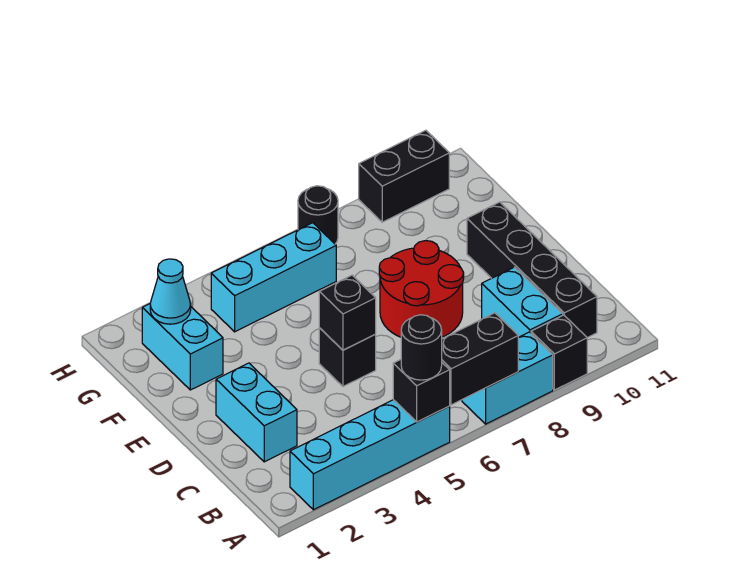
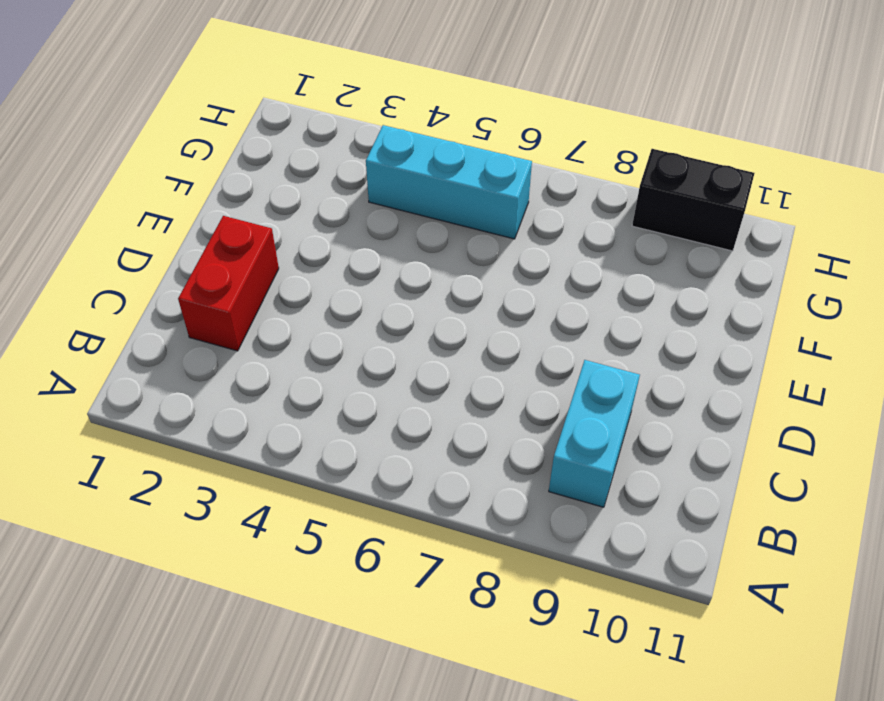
red 1x2 brick [178,216,279,351] -> cyan 1x2 brick [216,363,297,462]
none -> cyan 1x4 brick [290,400,450,510]
none -> cyan 1x2 brick [462,332,553,424]
none -> black 1x1 brick [531,315,587,390]

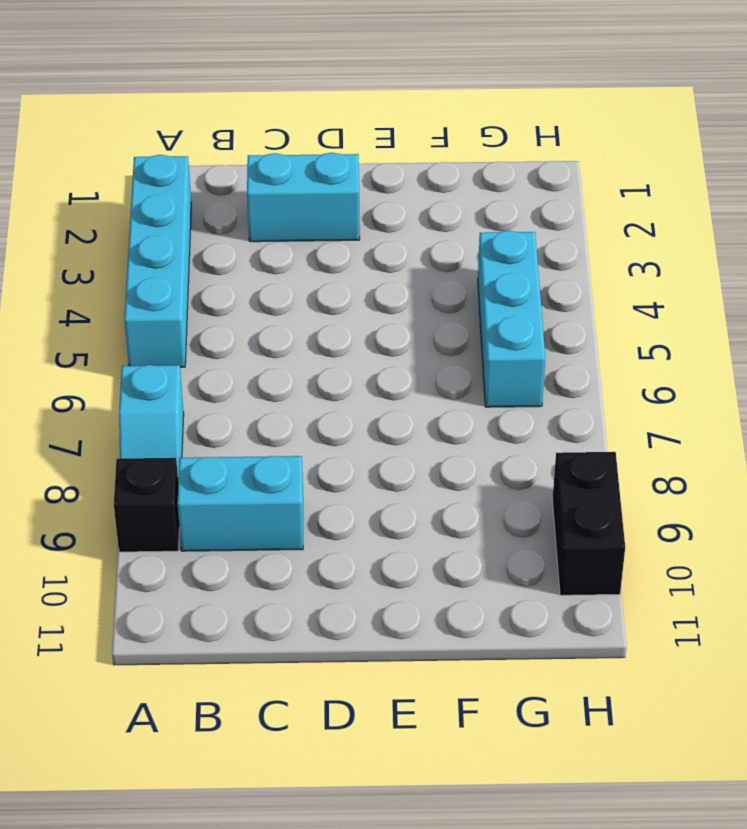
cyan 1x2 slope [119,365,184,478] -> cyan 1x2 brick [462,332,553,424]
none -> black 1x4 brick [467,202,597,338]
none -> black 1x1 brick [319,328,376,386]
none -> red 2x2 round brick [379,241,464,337]

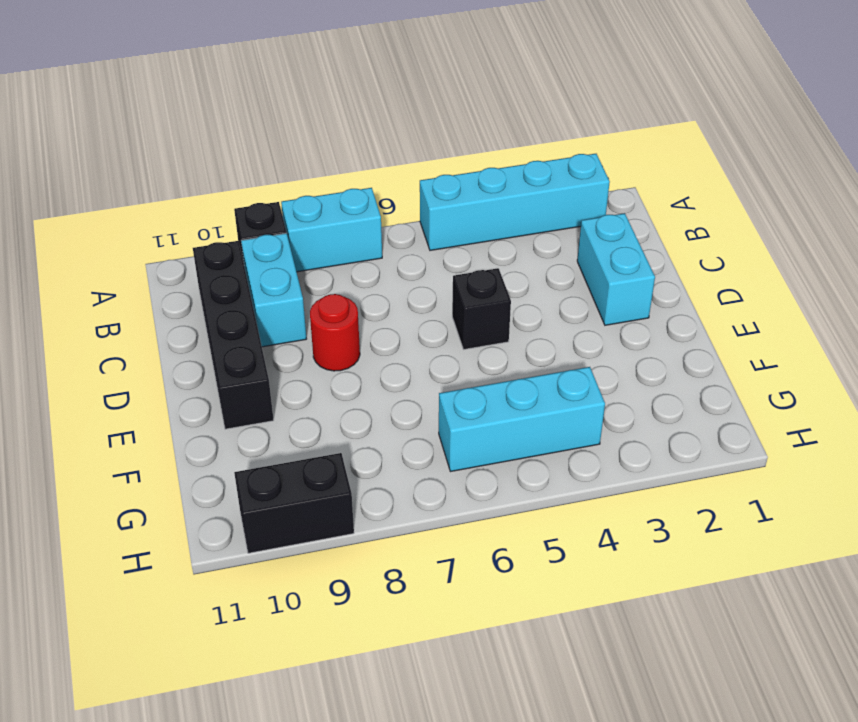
red 1x1 round brick [310,294,360,371] -> red 2x2 round brick [379,241,464,337]
none -> cyan 1x2 brick [142,304,223,390]
none -> black 1x1 round brick [298,186,338,244]
none -> black 1x1 brick [393,360,450,422]

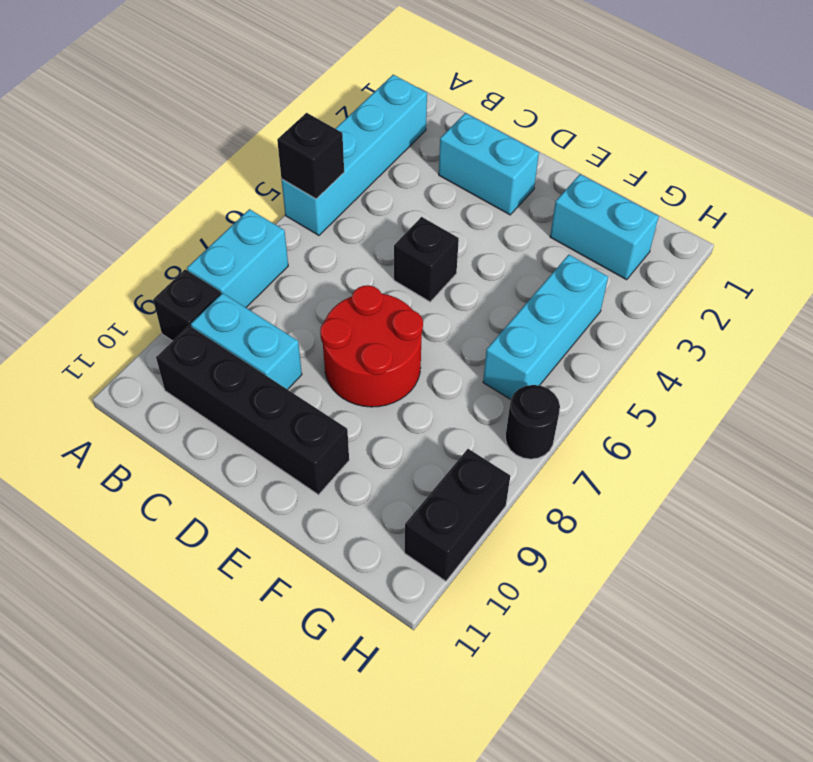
none -> black 1x2 brick [442,313,519,405]
none -> black 1x1 brick [319,275,376,350]
none -> cyan 1x1 cone [150,259,191,324]

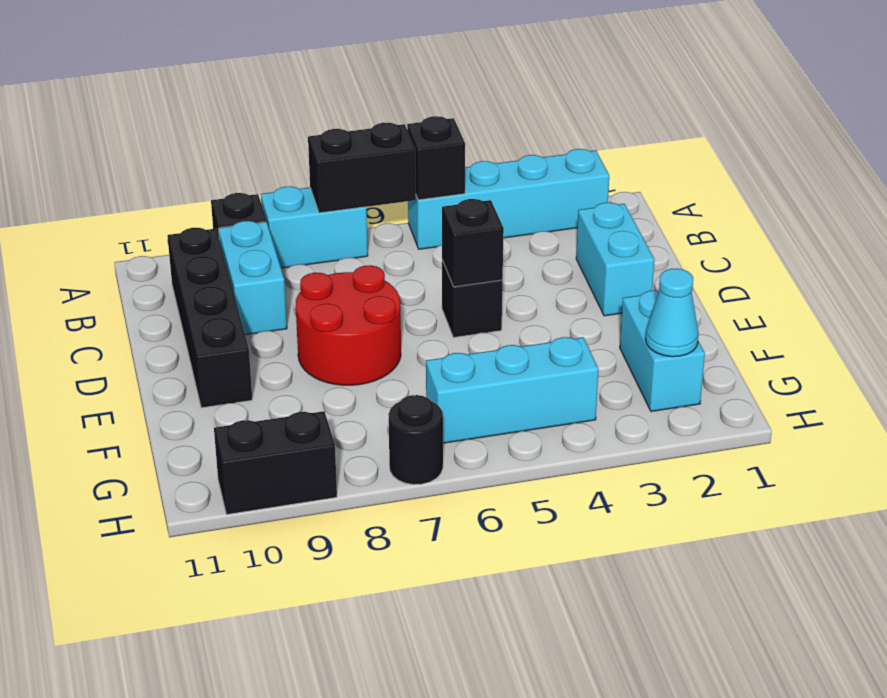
none -> black 1x1 round brick [401,315,442,380]

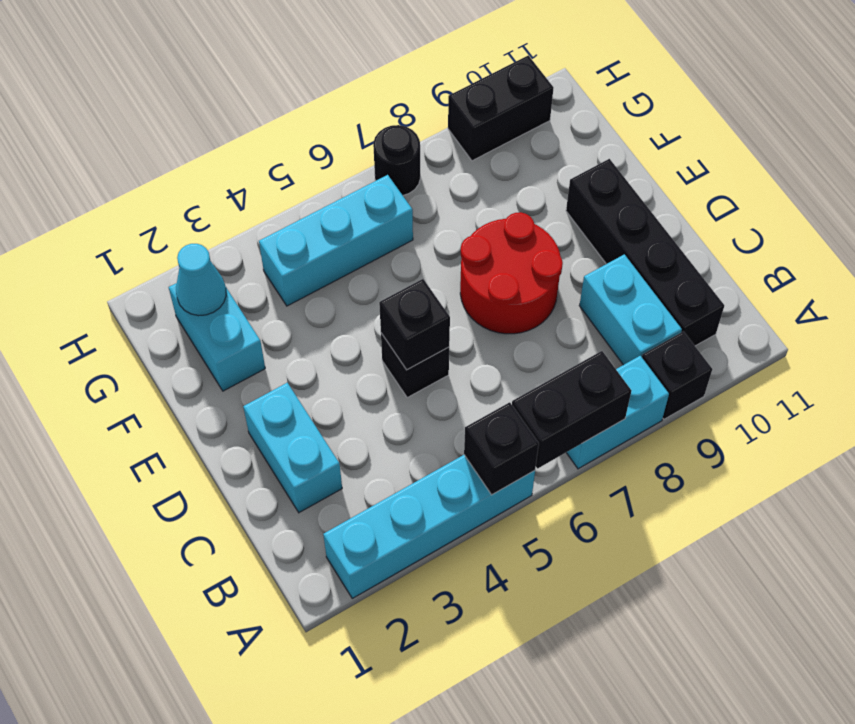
none -> black 1x1 round brick [401,315,442,380]

